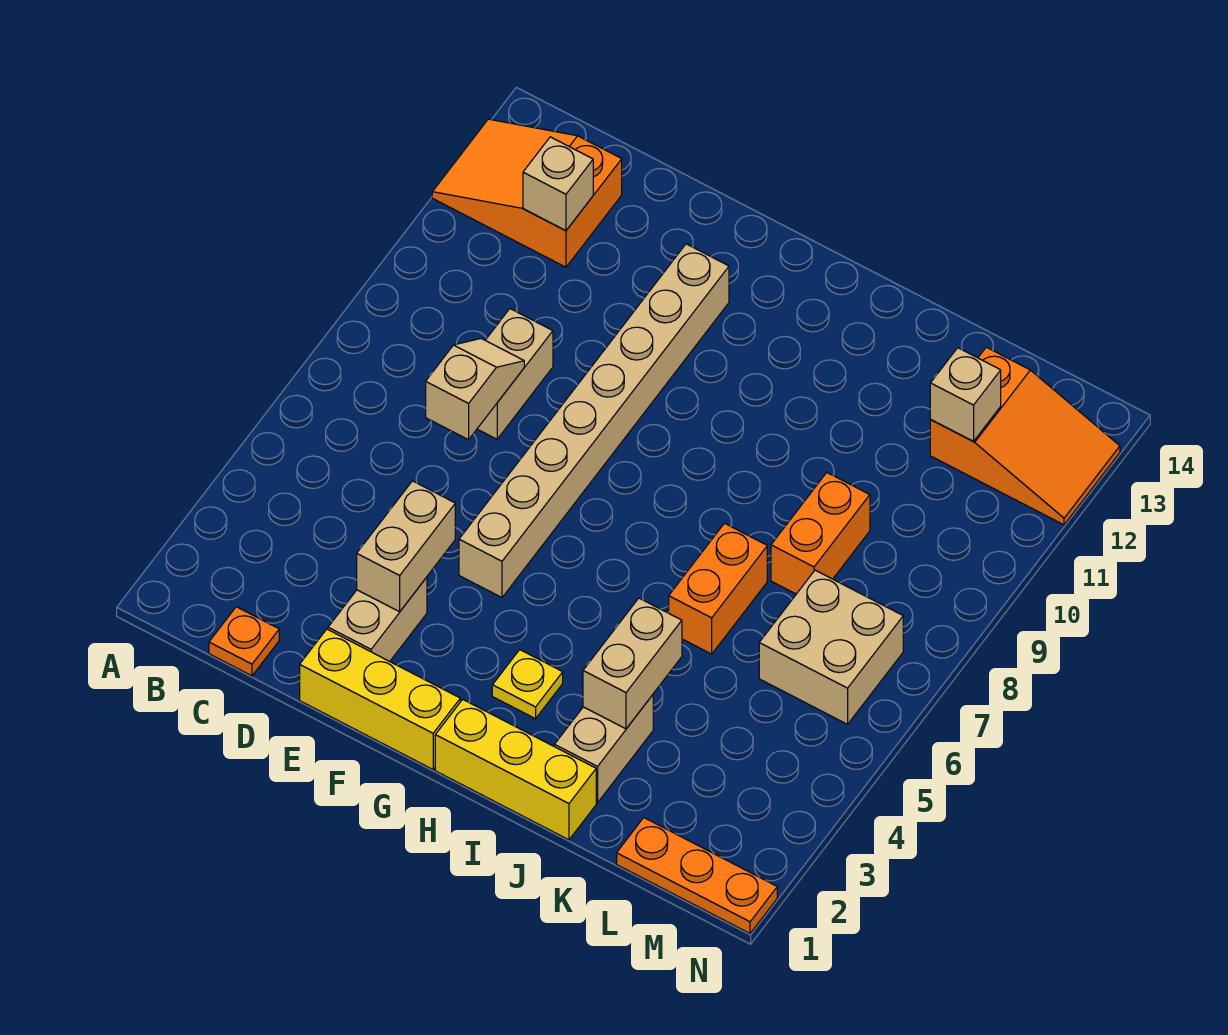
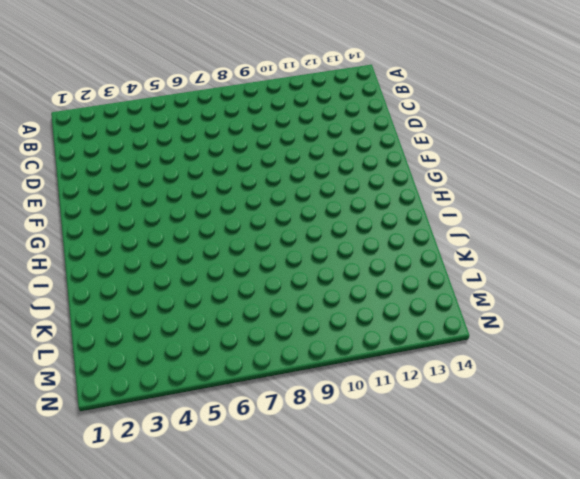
none -> orange 2x3 slope [432,119,622,267]
none -> orange 1x1 plate [209,607,279,676]
none -> tan 1x2 brick [477,309,553,439]

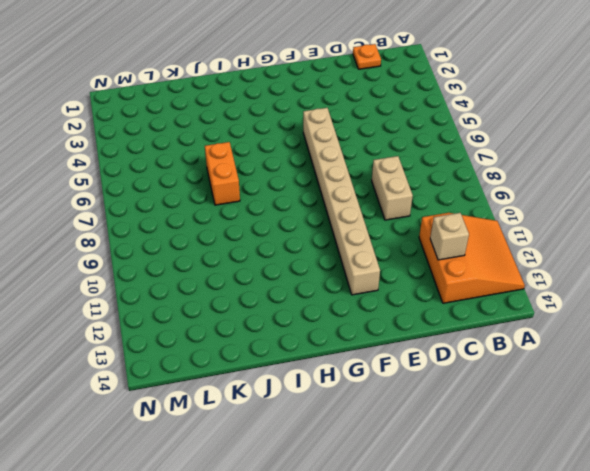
orange 3x3 slope [419,213,525,303] -> orange 2x3 slope [432,119,622,267]
none -> yellow 1x3 brick [300,629,460,769]
none -> tan 1x2 brick [328,577,427,661]
none -> yellow 1x3 brick [435,699,596,840]

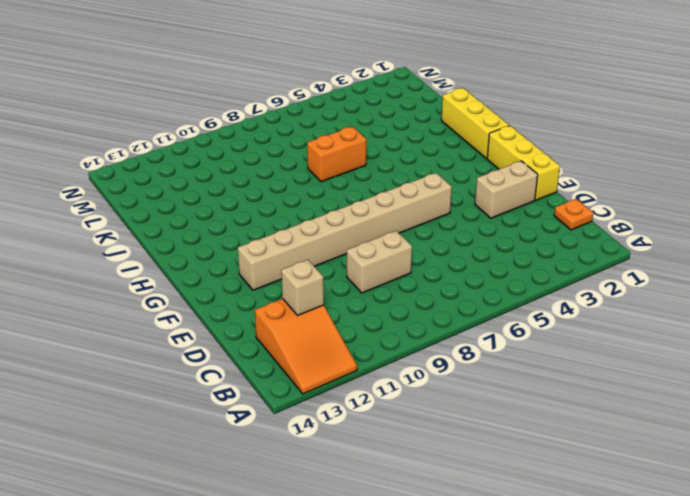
none -> yellow 1x1 plate [492,650,563,719]
none -> tan 1x2 brick [554,695,653,803]
none -> orange 1x2 brick [771,473,870,594]

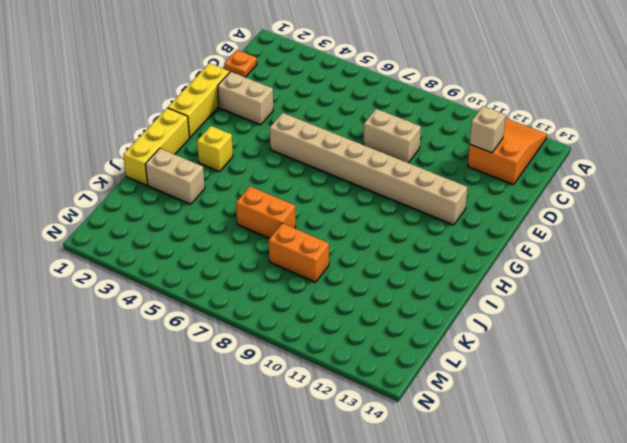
yellow 1x1 brick [197,126,233,172] -> yellow 1x1 plate [492,650,563,719]
none -> orange 1x3 plate [617,818,777,933]
none -> tan 2x2 brick [759,570,903,724]
none -> orange 2x3 slope [930,347,1120,525]

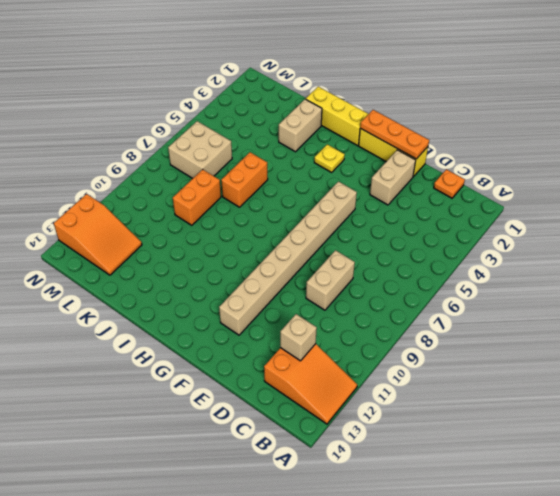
orange 1x3 plate [360,110,429,159] -> orange 1x3 plate moved to [617,818,777,933]
orange 2x3 slope [54,194,142,275] -> orange 2x3 slope turned to [930,347,1120,525]
none -> tan 1x2 slope [426,339,524,440]
none -> tan 1x2 brick [357,481,455,612]
none -> tan 1x2 brick [583,598,682,729]

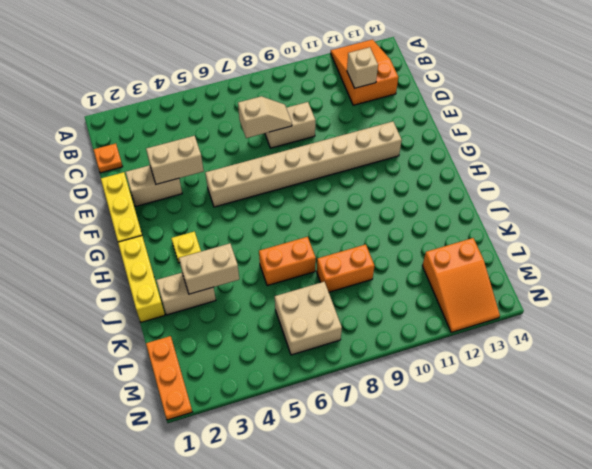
none -> tan 1x1 brick [930,348,1001,441]

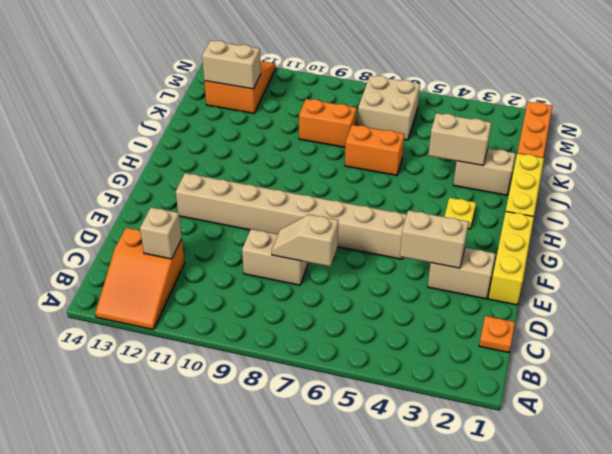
tan 1x2 brick [202,41,261,89] -> tan 1x1 brick [930,348,1001,441]

